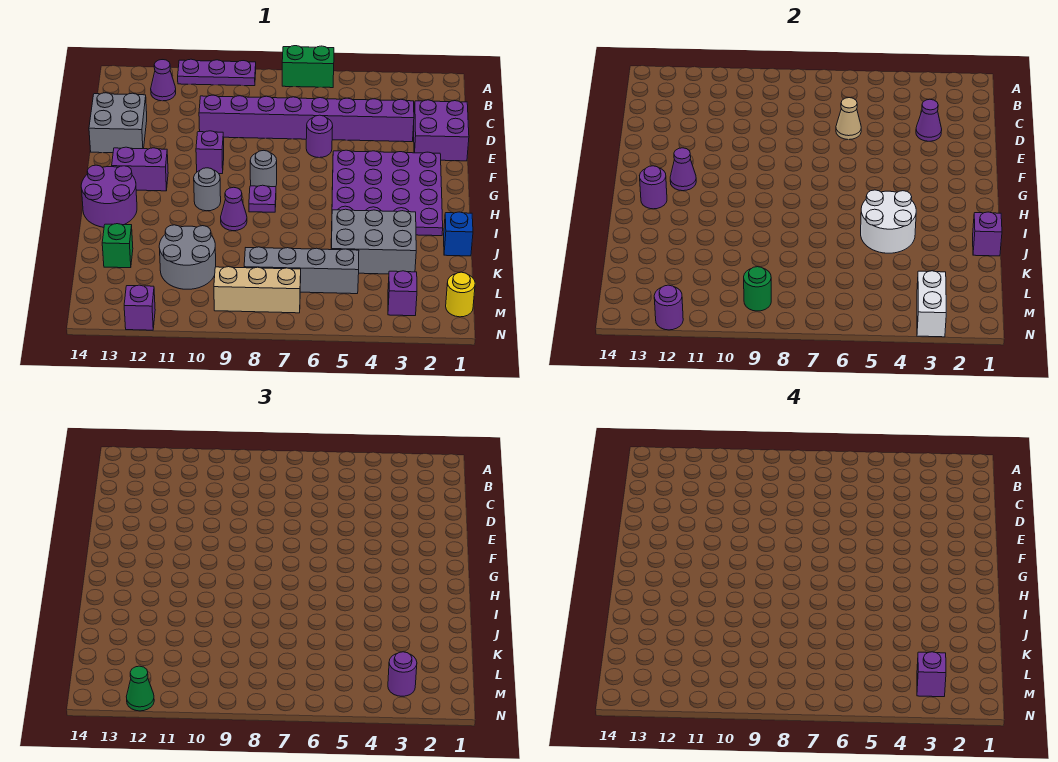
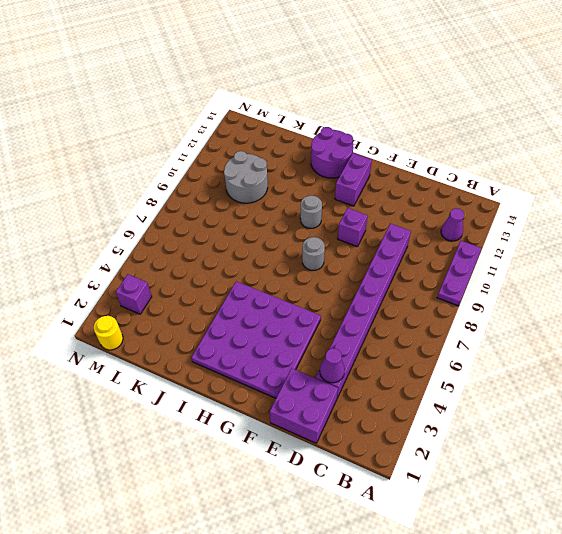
none -> green 1x2 brick [282,46,334,88]
none -> grey 2x2 brick [89,93,147,153]
none -> purple 1x1 round brick [306,115,333,158]
none -> purple 1x1 plate [249,185,276,212]

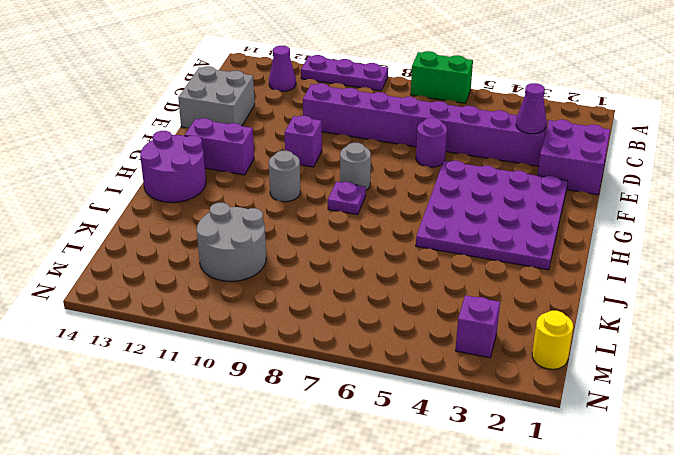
none -> purple 1x1 cone [221,187,247,231]
none -> blue 1x1 brick [444,212,473,256]
none -> grey 2x3 brick [331,209,416,274]
none -> green 1x1 brick [102,224,133,268]

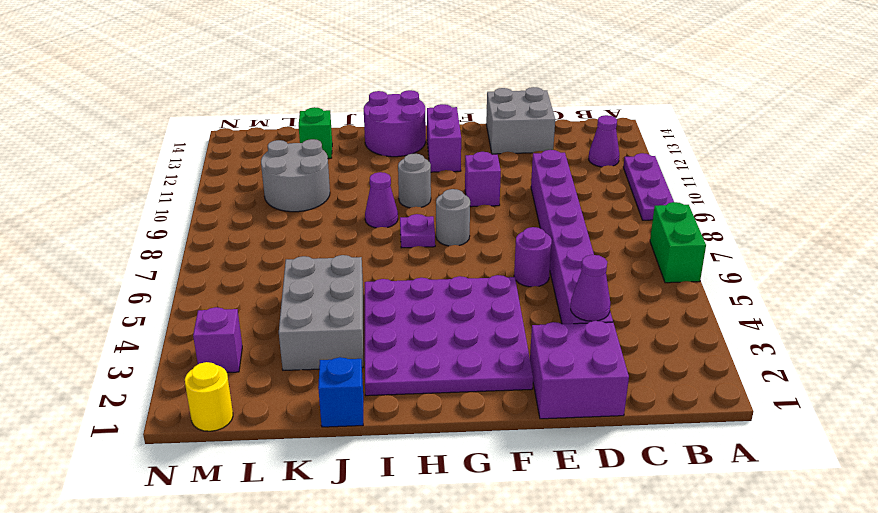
none -> grey 1x4 brick [244,247,359,294]
none -> tan 1x3 brick [214,267,301,313]
none -> purple 1x1 brick [124,285,155,330]
none -> tan 1x1 cone [836,98,861,140]

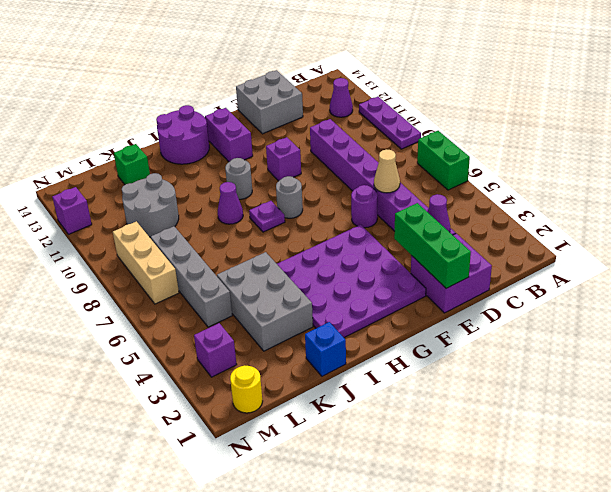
green 1x3 brick [394,203,471,288] -> none
none -> purple 1x1 cone [670,148,696,191]
none -> purple 1x1 round brick [639,166,667,209]
none -> white 2x2 round brick [861,190,916,253]
none -> purple 1x1 brick [973,212,1002,256]

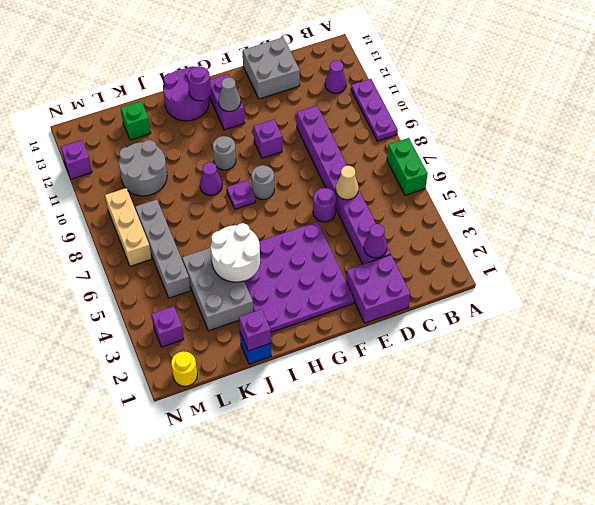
grey 1x1 cone [218,77,241,111] -> purple 1x1 cone [670,148,696,191]
none -> white 1x2 brick [917,271,946,337]
none -> green 1x1 round brick [744,267,771,311]
none -> purple 1x1 round brick [654,285,683,330]
none -> purple 1x1 round brick [388,652,417,696]

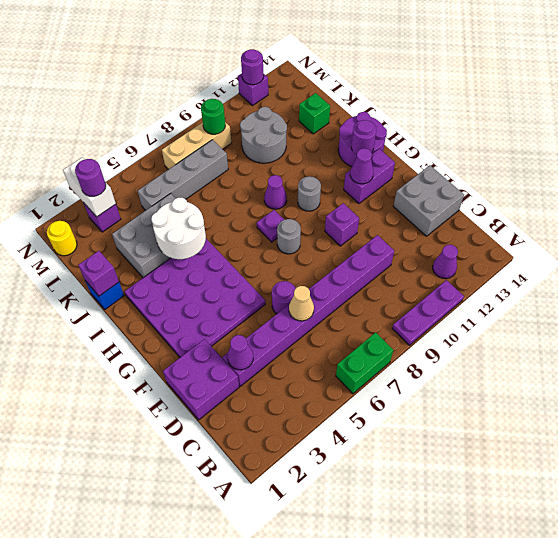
none -> green 1x1 cone [126,666,154,711]
none -> purple 1x1 brick [917,652,946,697]

